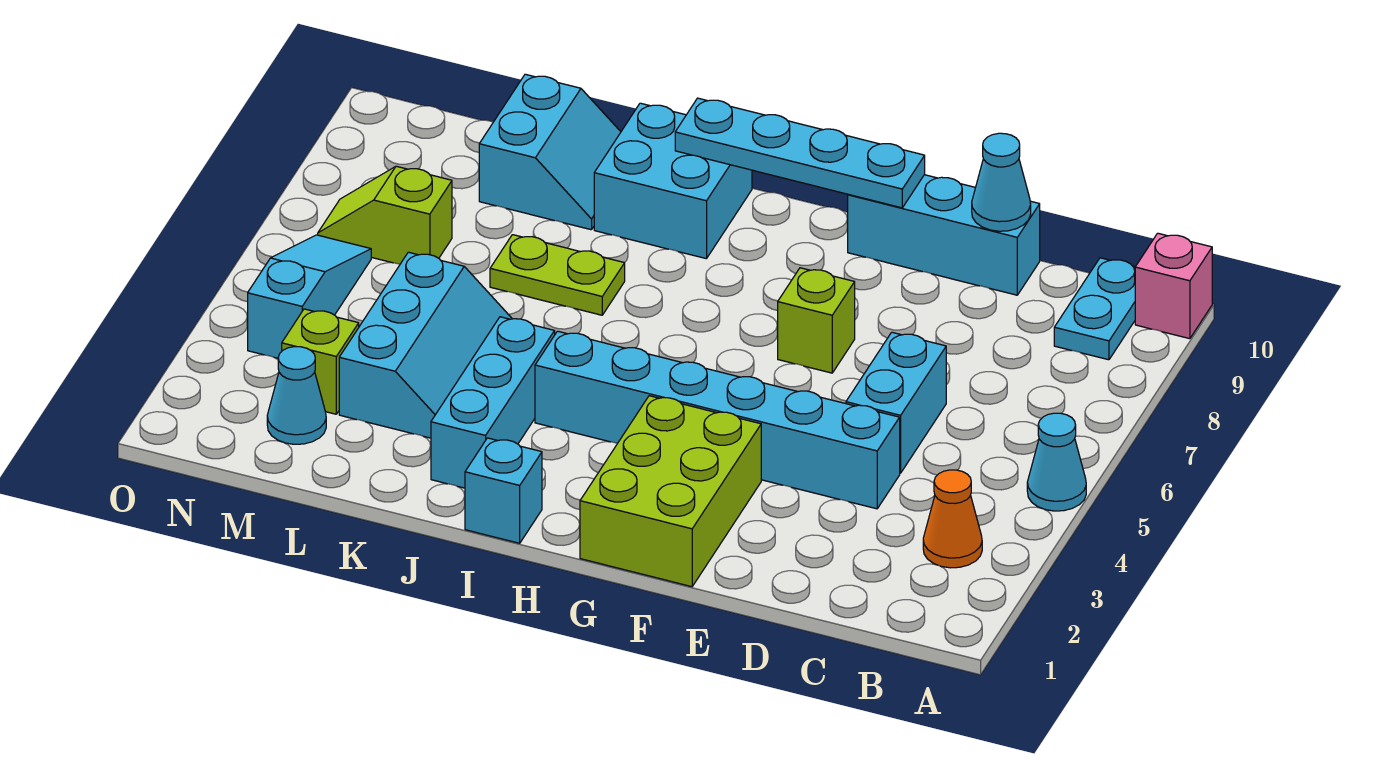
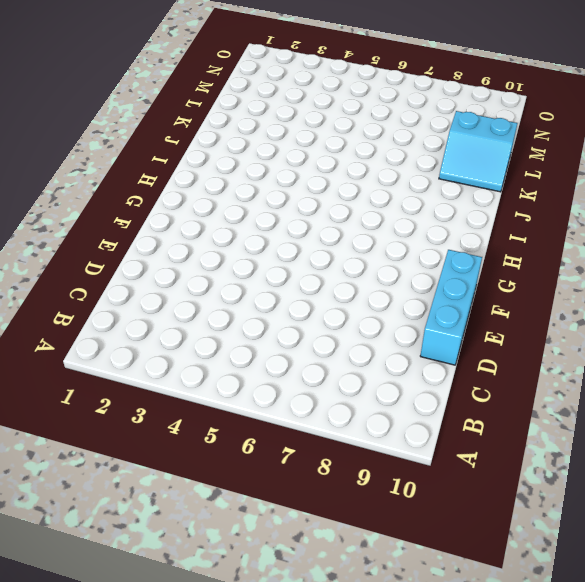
none -> cyan 1x1 cone [1027,413,1086,511]
none -> pink 1x1 brick [1135,233,1212,339]
none -> orange 1x1 cone [923,470,982,568]

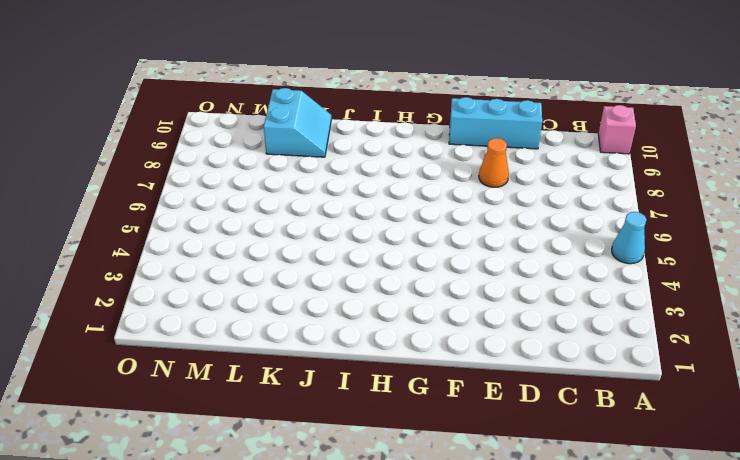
orange 1x1 cone [479,138,509,187] -> orange 1x1 cone moved to [923,470,982,568]
none -> cyan 1x2 plate [1054,258,1135,360]
none -> cyan 1x6 brick [535,331,900,509]
none -> cyan 1x2 brick [846,332,946,473]

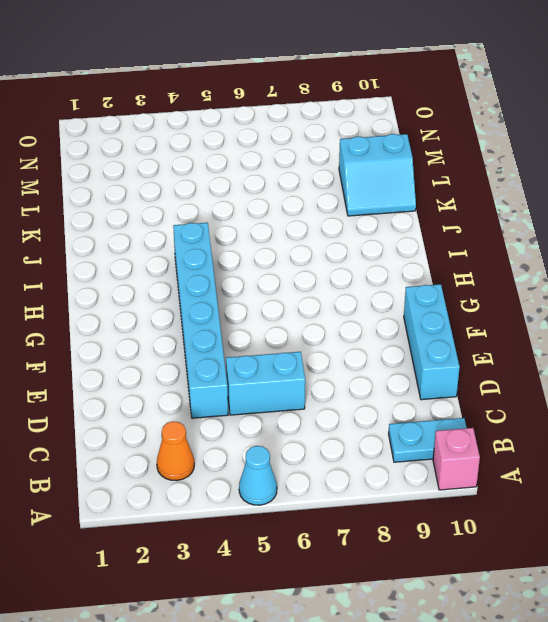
none -> lime 2x3 brick [580,396,761,587]
none -> lime 1x1 brick [778,268,855,373]
none -> cyan 1x1 brick [465,438,542,543]

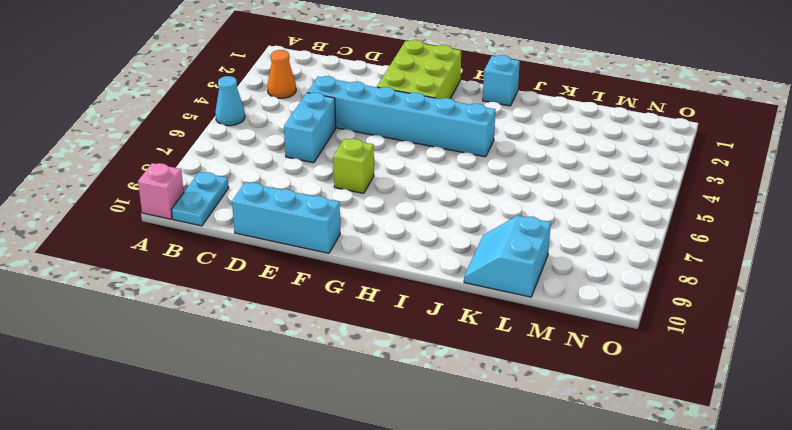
none -> cyan 2x2 brick [594,103,752,259]
none -> cyan 1x3 brick [431,317,555,488]
none -> lime 1x2 plate [490,235,625,315]

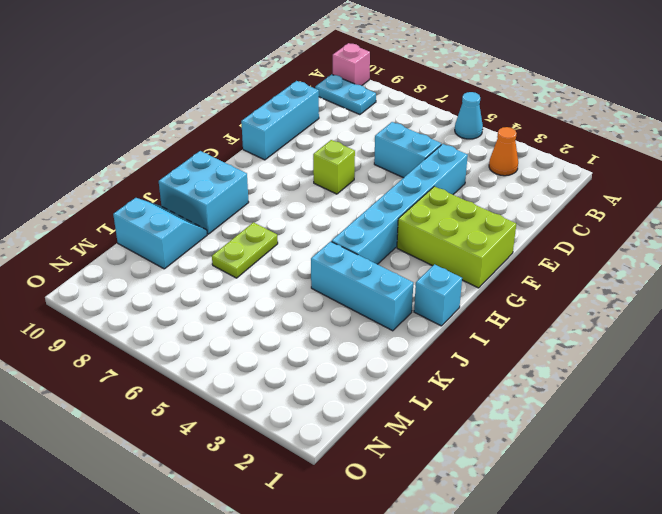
none -> cyan 2x3 slope [339,252,512,438]
none -> cyan 1x1 cone [267,347,326,444]
none -> lime 1x1 brick [282,309,359,414]

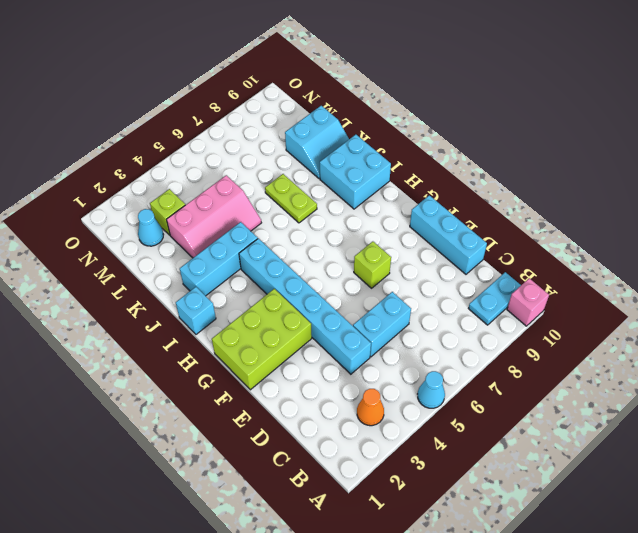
pink 2x3 slope [167,175,261,258] -> cyan 2x3 slope [339,252,512,438]
none -> lime 1x2 slope [318,166,452,264]
none -> cyan 1x3 slope [248,235,371,358]
none -> cyan 1x1 cone [972,133,1031,231]

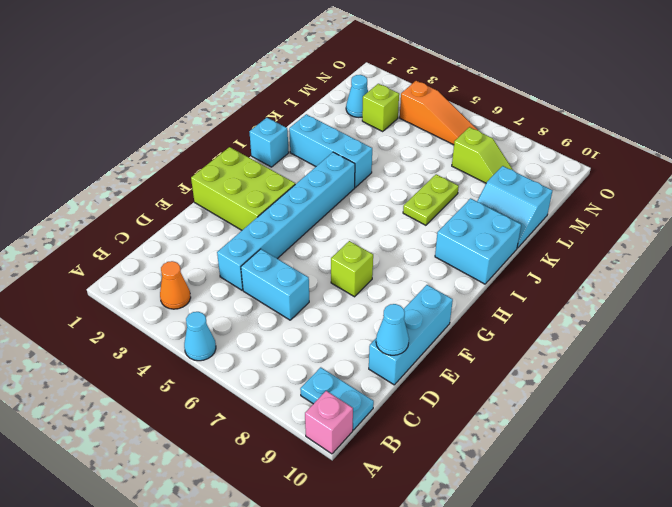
lime 1x2 slope [452,127,513,183] -> lime 1x2 slope turned to [318,166,452,264]
orange 1x3 slope [400,81,478,145] -> cyan 1x3 slope [248,235,371,358]
none -> cyan 2x3 slope [339,252,512,438]
none -> cyan 1x4 plate [675,98,925,208]

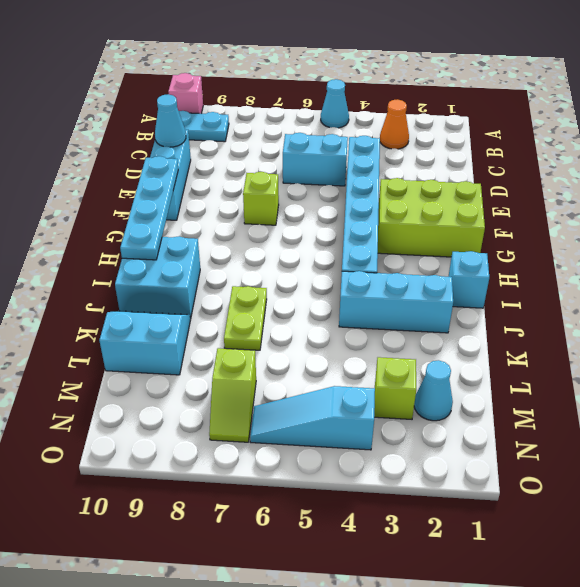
none -> cyan 2x3 slope [339,252,512,438]

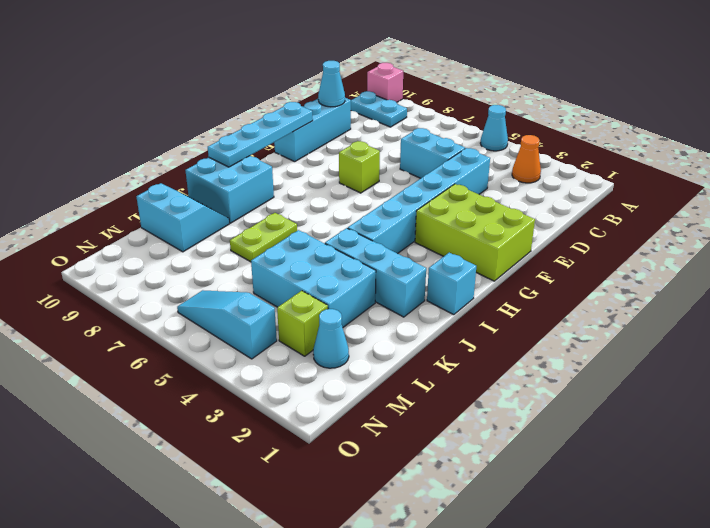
cyan 2x3 brick [251,230,376,327] -> cyan 2x3 slope [339,252,512,438]
none -> lime 1x2 slope [318,166,452,264]

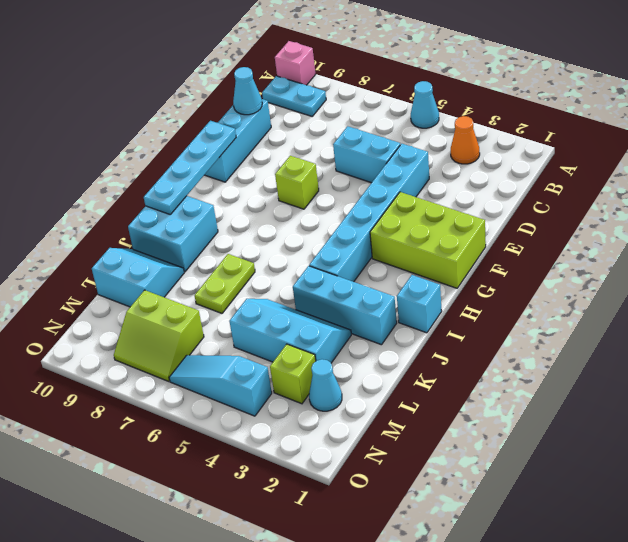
lime 2x2 slope [114,290,204,381] -> lime 1x2 slope [318,166,452,264]

